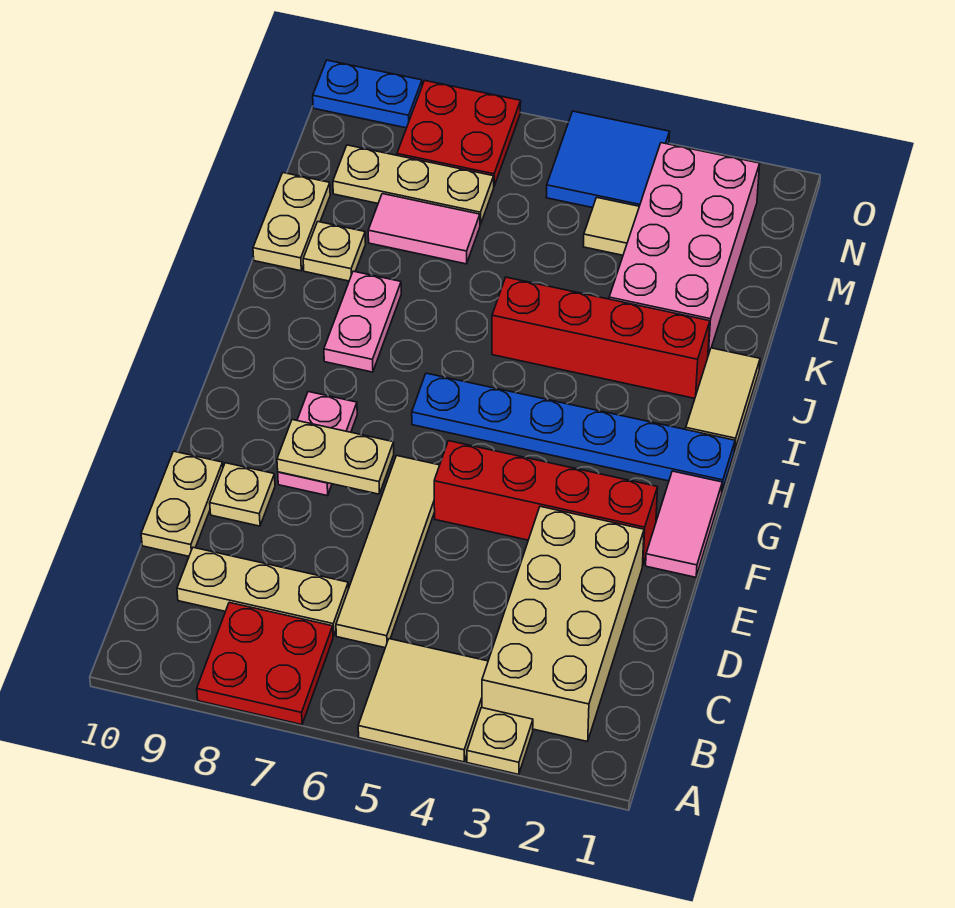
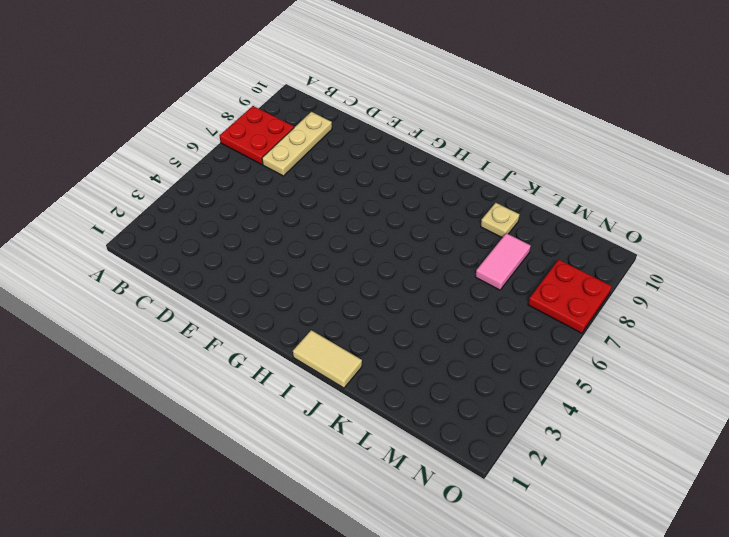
none -> tan 1x1 plate [467,708,533,774]
none -> tan 2x2 tile [358,639,488,762]
none -> tan 2x4 brick [482,506,644,742]

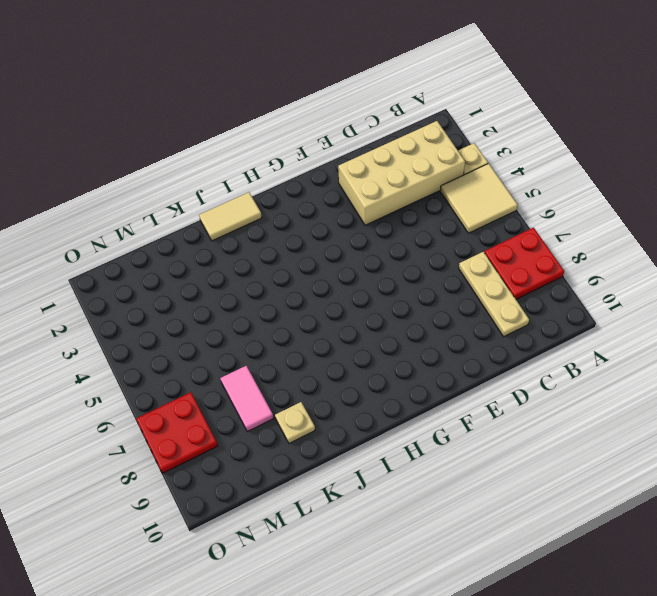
none -> tan 1x4 tile [336,456,440,648]
none -> tan 1x2 plate [141,451,223,556]
none -> tan 1x1 plate [210,463,275,526]

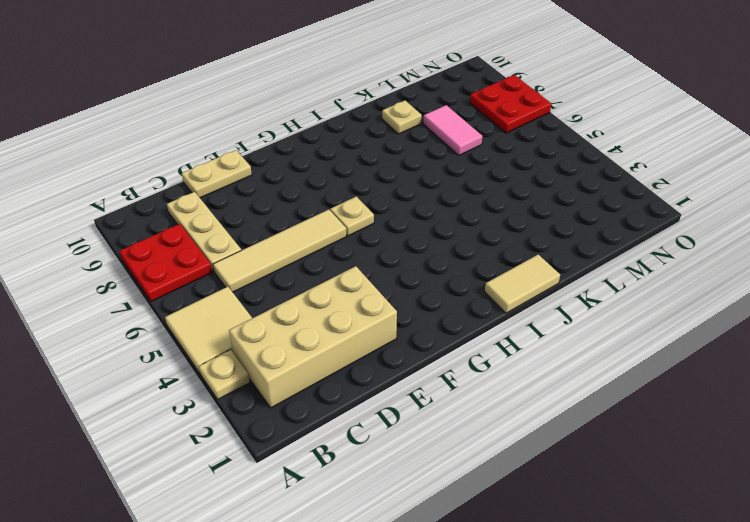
tan 1x1 plate [330,196,374,236] -> tan 1x1 plate moved to [210,463,275,526]
none -> pink 1x2 tile [646,471,722,577]
none -> red 1x4 brick [434,441,658,566]
none -> pink 1x2 plate [278,392,357,496]

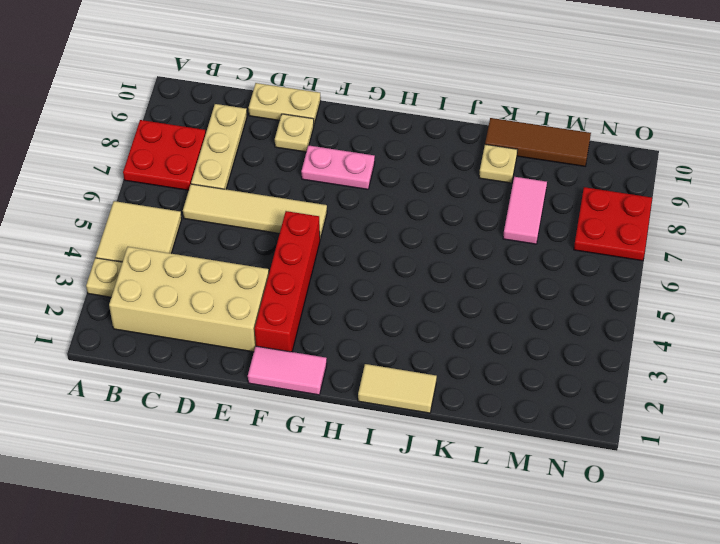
brown 1x3 tile [485,118,591,166] -> tan 1x2 plate [253,173,330,271]
none -> blue 1x6 plate [412,373,735,491]
none -> pink 1x2 plate [324,271,401,372]
none -> red 1x4 brick [492,277,710,398]

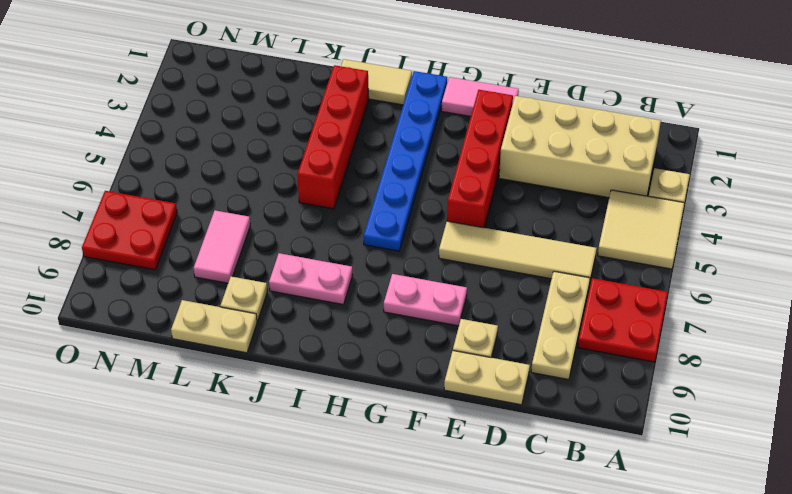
none -> pink 2x4 brick [609,143,760,355]
none -> tan 1x1 tile [583,197,639,255]
none -> tan 1x3 plate [333,145,494,225]

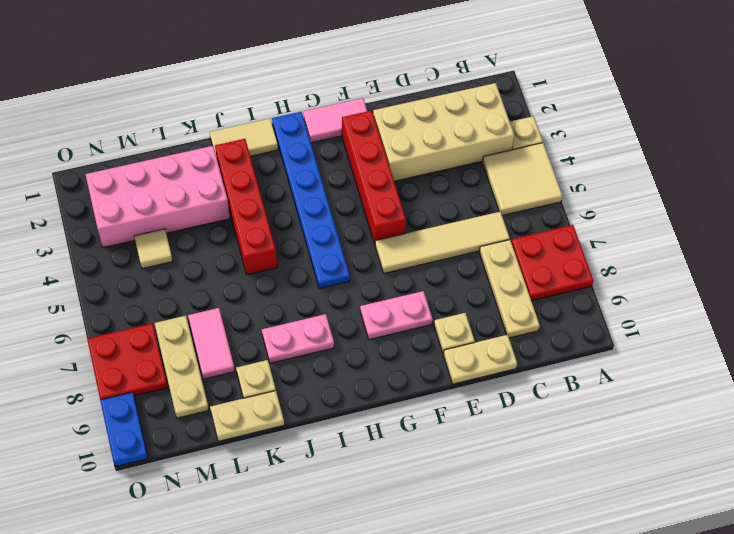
none -> blue 2x2 tile [546,111,670,208]
none -> tan 1x2 plate [277,420,394,494]

